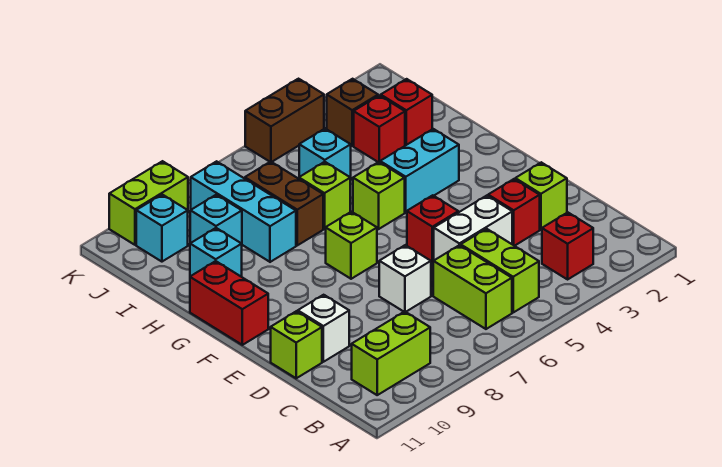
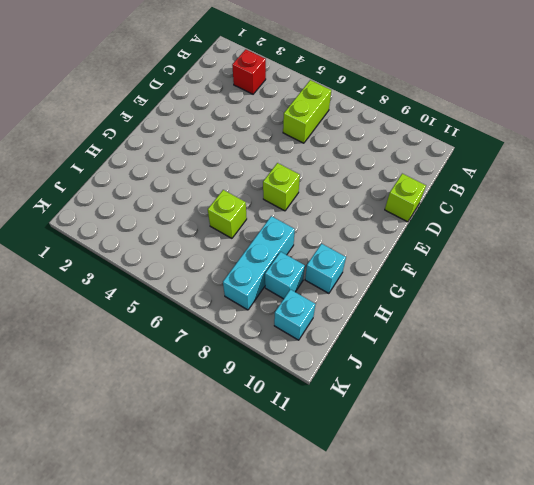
none -> lime 1x2 brick [461,229,539,312]
none -> lime 1x2 brick [352,312,430,395]
none -> lime 1x1 brick [515,162,567,230]

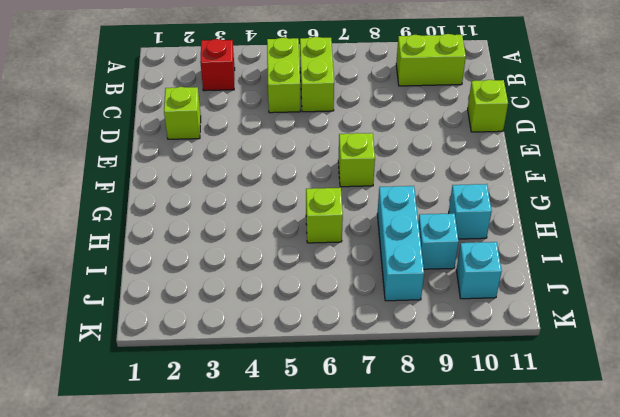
none -> red 1x1 brick [488,179,540,246]
none -> white 1x2 brick [434,196,512,260]
none -> white 1x1 brick [379,245,431,312]

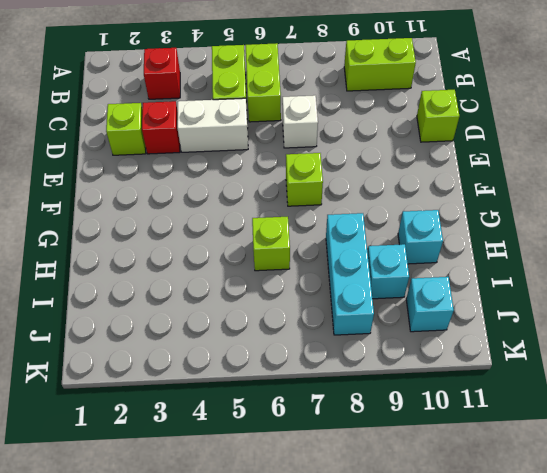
none -> white 1x1 brick [298,295,349,362]
none -> red 1x1 brick [407,195,458,262]
none -> red 1x2 brick [190,261,268,345]

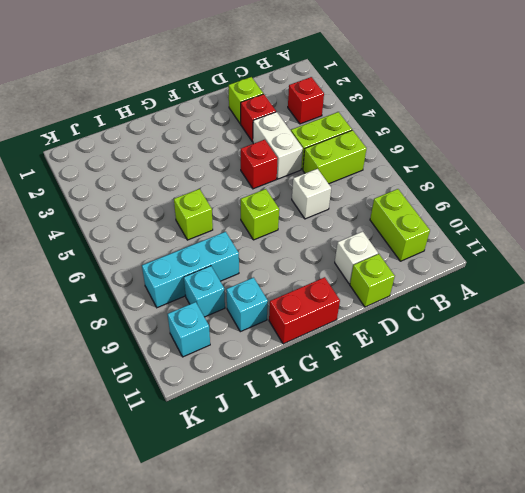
none -> cyan 1x2 brick [380,129,459,212]
none -> lime 1x1 brick [353,162,405,229]
none -> brown 1x2 brick [245,162,323,245]

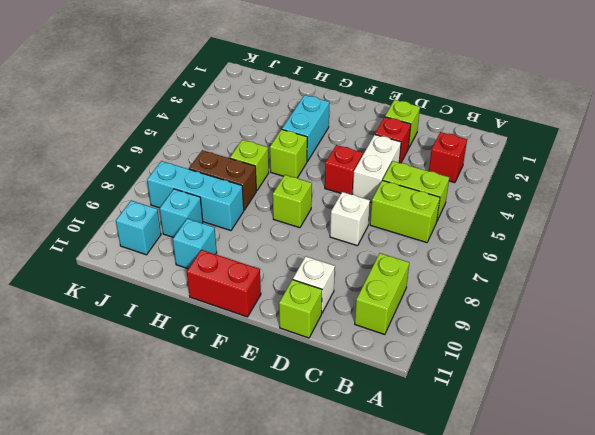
none -> red 1x1 brick [381,79,432,146]
none -> red 1x1 brick [354,96,405,162]
none -> cyan 1x1 brick [299,129,351,180]

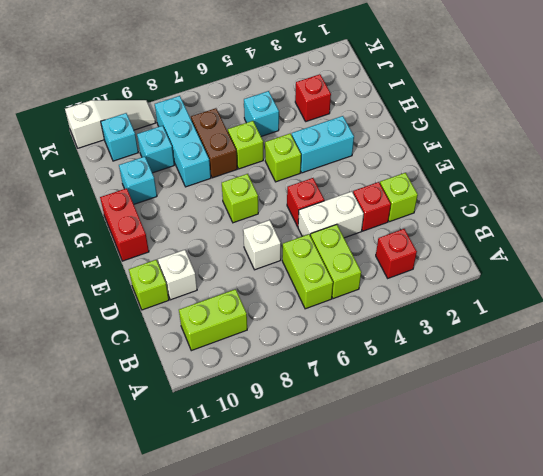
white 1x3 slope [65,100,156,148] -> lime 1x2 brick [109,161,188,245]
none -> red 1x1 brick [381,79,432,146]
none -> brown 1x1 brick [327,79,378,146]
none -> brown 1x2 brick [245,79,324,162]

